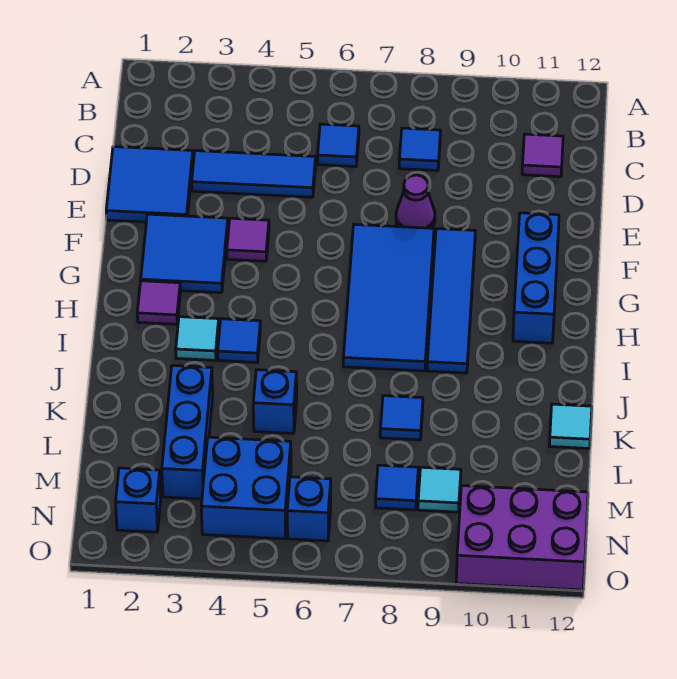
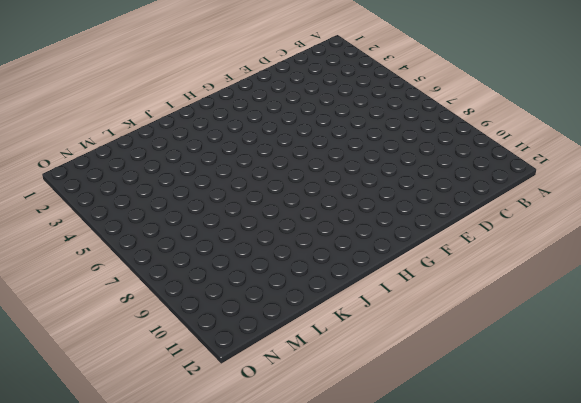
none -> blue 1x1 tile [318,124,359,167]
none -> blue 1x1 tile [399,128,441,171]
none -> purple 1x1 tile [522,134,563,177]

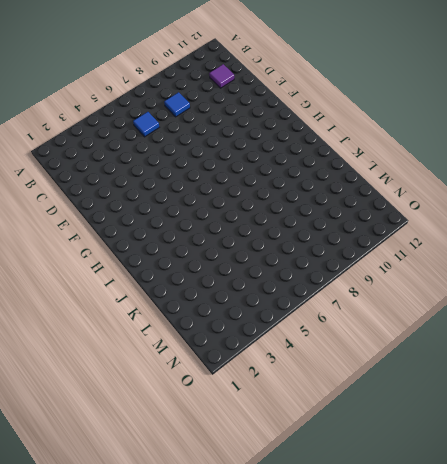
none -> blue 2x2 tile [106,147,193,222]
none -> blue 1x3 tile [192,151,316,197]
none -> purple 1x1 cone [396,175,435,228]

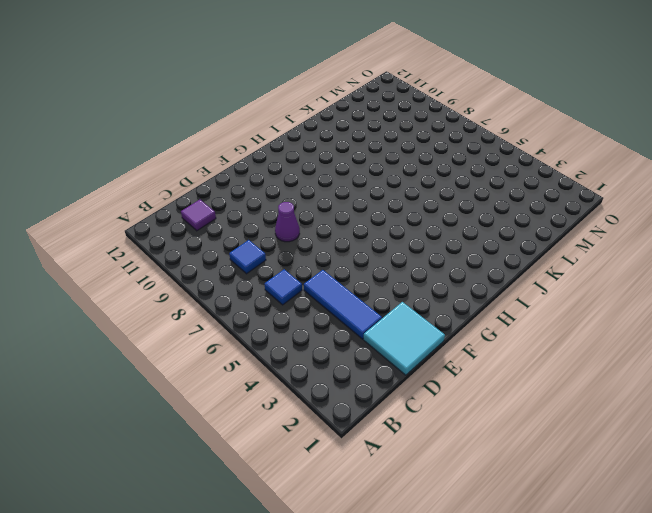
cyan 2x2 tile [363,302,445,375] -> blue 2x2 tile [106,147,193,222]
none -> blue 2x2 tile [141,214,228,293]
none -> purple 1x1 tile [227,218,269,261]
none -> blue 2x4 tile [343,224,434,371]

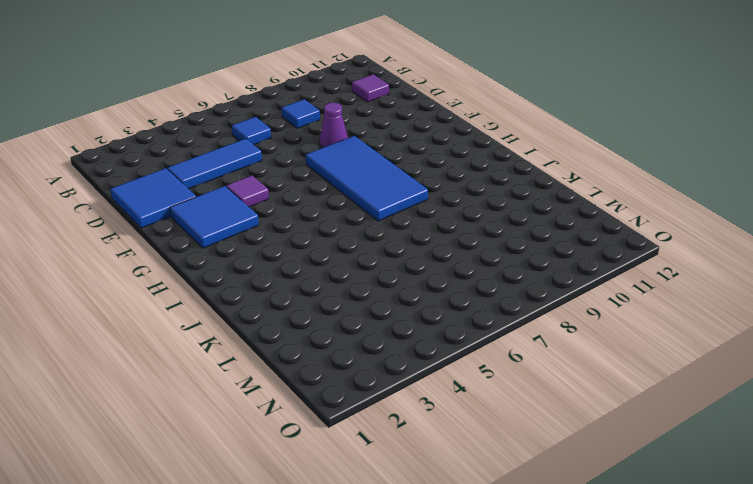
none -> blue 1x4 tile [427,229,475,373]
none -> blue 1x3 brick [513,213,559,343]
none -> purple 1x1 tile [137,281,180,324]

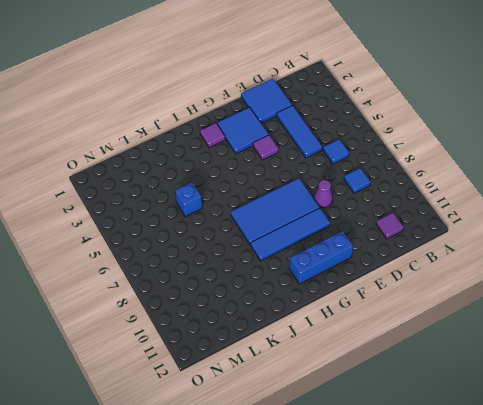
none -> cyan 1x1 tile [176,317,219,360]
none -> blue 1x1 tile [218,319,260,362]
none -> blue 1x3 brick [162,365,213,499]

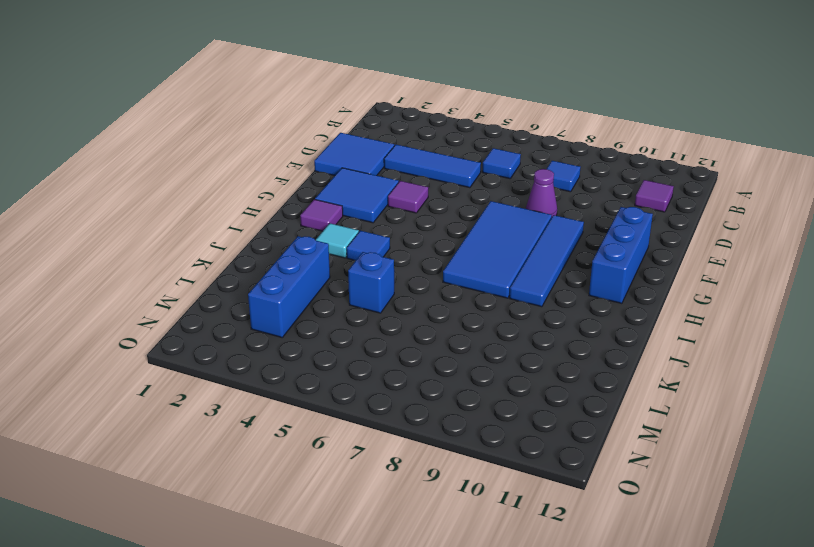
none -> blue 1x1 tile [380,396,423,440]
none -> cyan 1x1 tile [549,404,592,448]
none -> blue 2x2 brick [201,437,291,539]

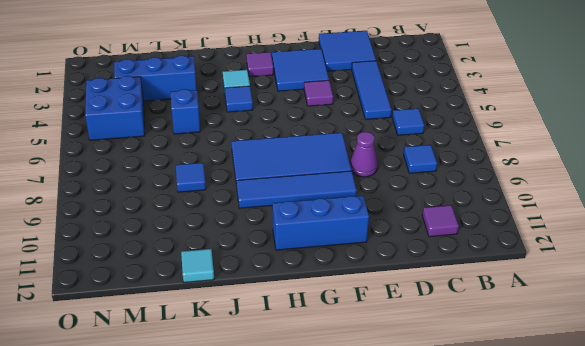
none -> blue 1x1 tile [376,465,418,510]
none -> cyan 1x1 tile [418,467,461,512]
none -> blue 1x1 brick [116,468,161,532]

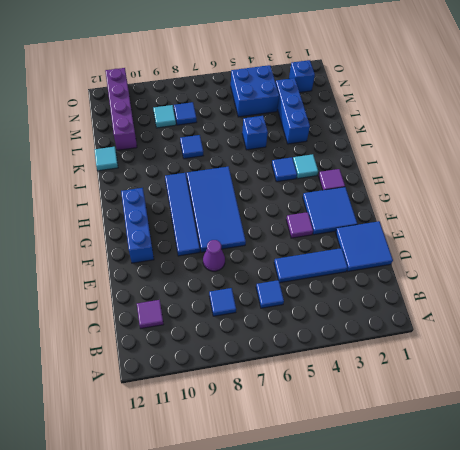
purple 1x4 brick [105,68,137,150] -> purple 2x3 brick [456,486,588,590]
none -> blue 1x1 brick [287,477,331,541]

